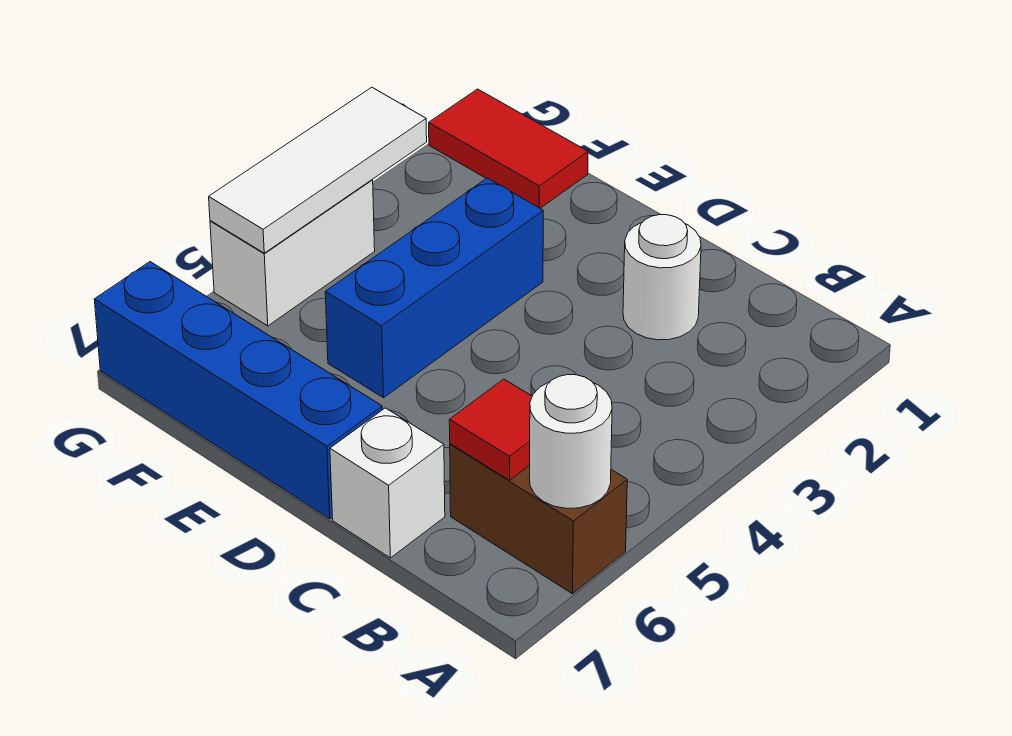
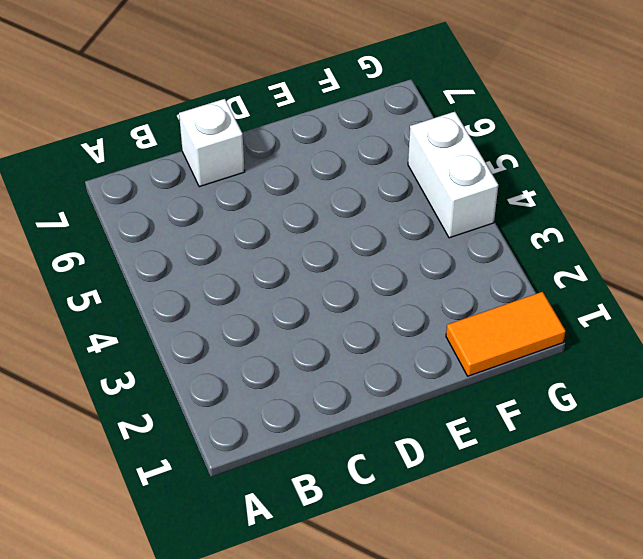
orange 1x2 tile [446,292,566,376] -> red 1x2 tile [429,89,588,208]
none -> brown 1x2 brick [450,444,627,594]
none -> white 1x1 round brick [623,215,701,340]

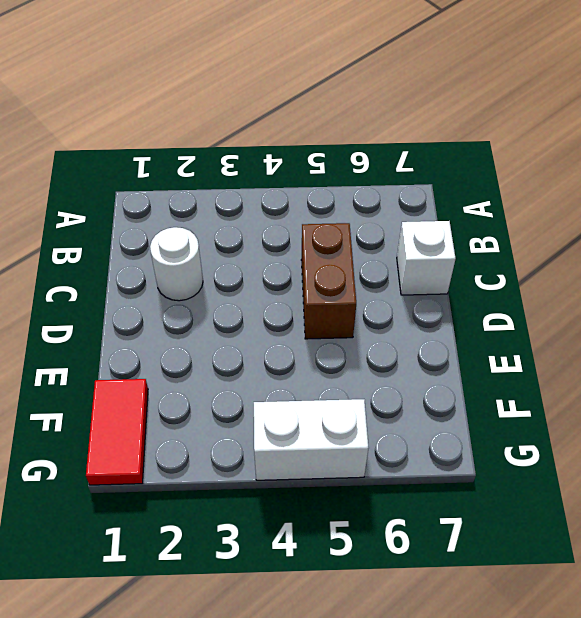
brown 1x2 brick [301,223,356,339] -> brown 1x2 brick moved to [450,444,627,594]
none -> blue 1x4 brick [94,262,382,519]
none -> blue 1x3 brick [325,178,543,398]

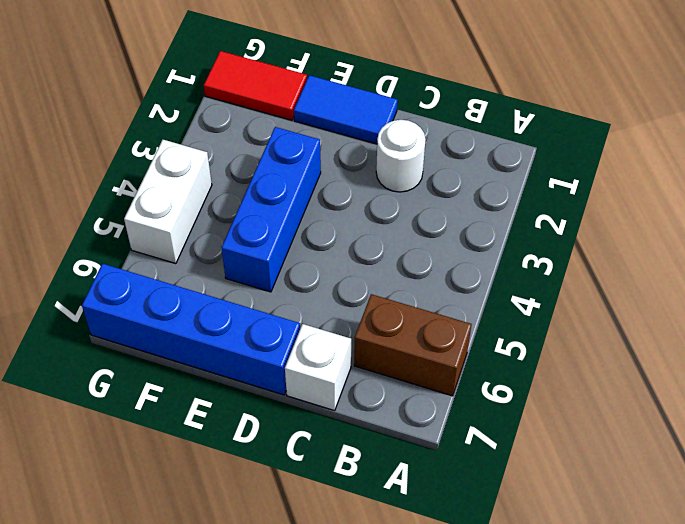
blue 1x2 tile [294,75,398,144] -> none
none -> white 1x1 round brick [530,375,612,509]
none -> red 1x1 tile [449,379,532,480]

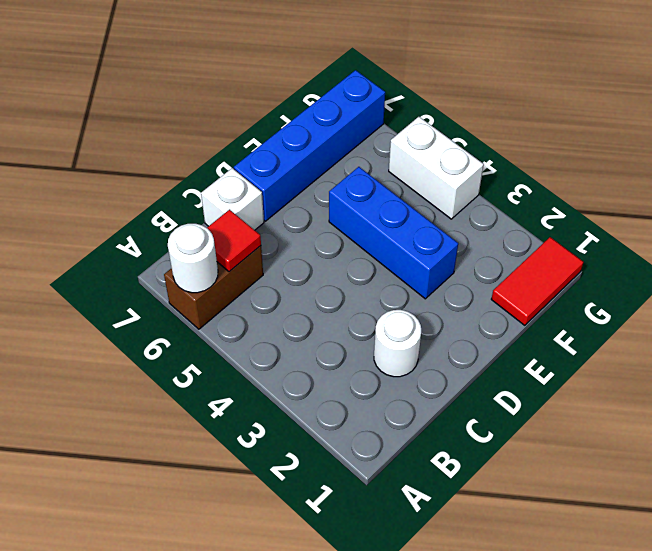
none -> white 1x3 tile [209,87,427,253]

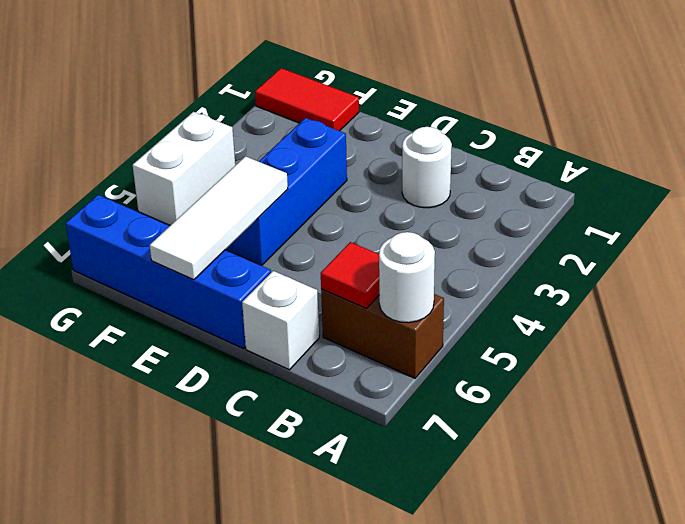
white 1x3 tile [150,156,288,280] -> white 1x3 tile moved to [209,87,427,253]

